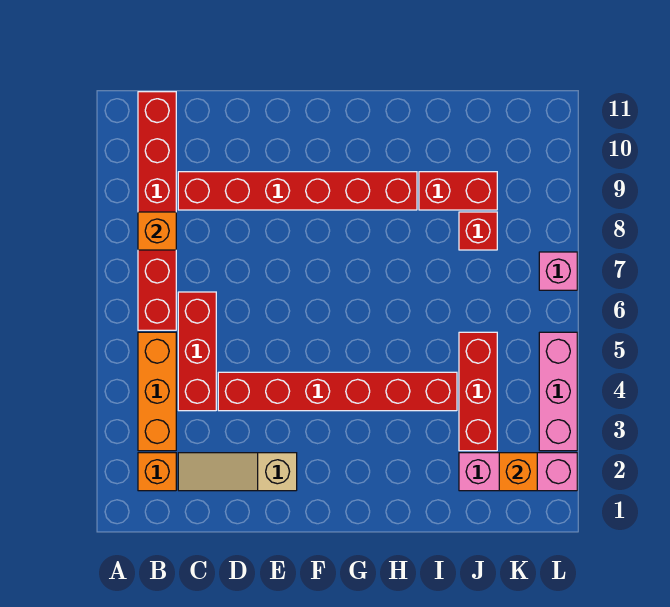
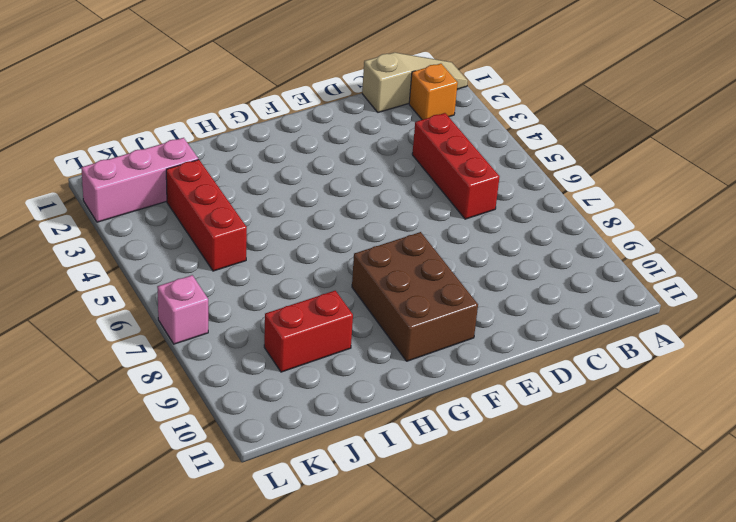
tan 1x3 slope [362,52,468,112] -> tan 1x3 slope moved to [178,453,297,491]
brown 2x3 brick [352,232,478,361] -> red 1x6 brick [178,172,417,210]
none -> orange 1x3 brick [138,332,176,451]
none -> red 1x6 brick [138,92,176,330]
none -> red 1x6 brick [218,372,457,411]

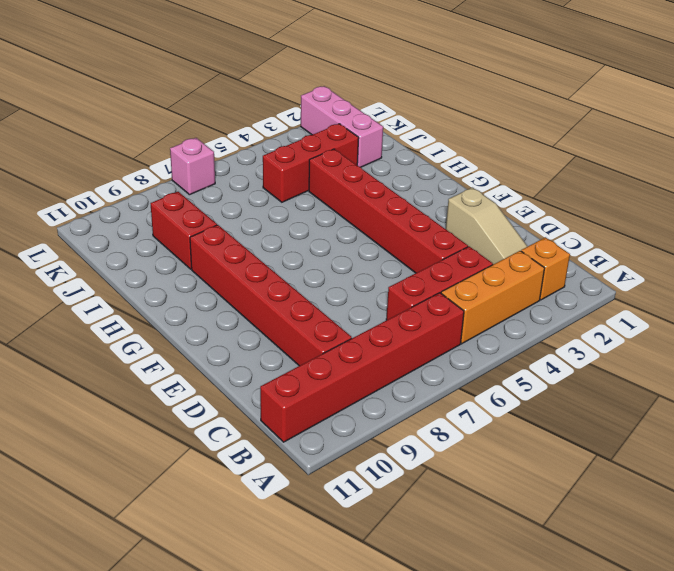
none -> red 1x1 brick [459,212,497,250]
none -> pink 1x3 brick [539,332,577,451]
none -> orange 1x1 brick [138,212,176,250]

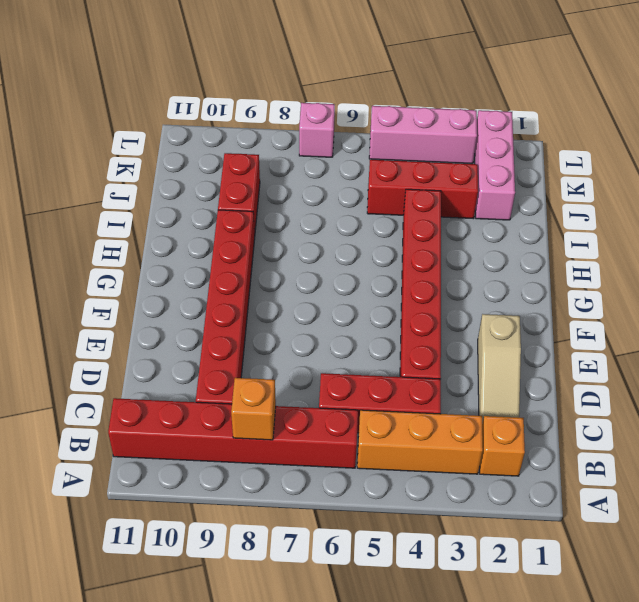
none -> red 1x1 brick [459,212,497,250]
none -> orange 1x1 brick [499,453,537,491]

